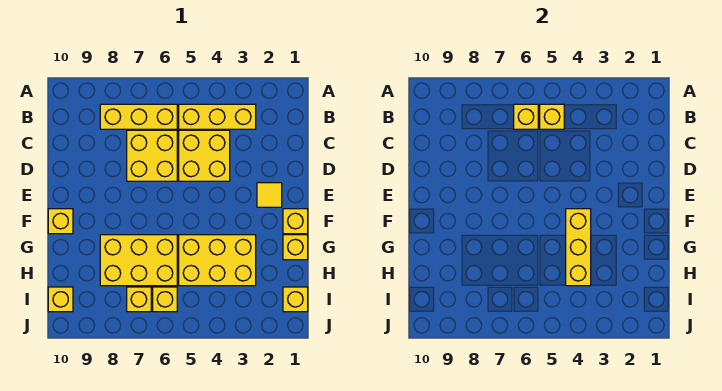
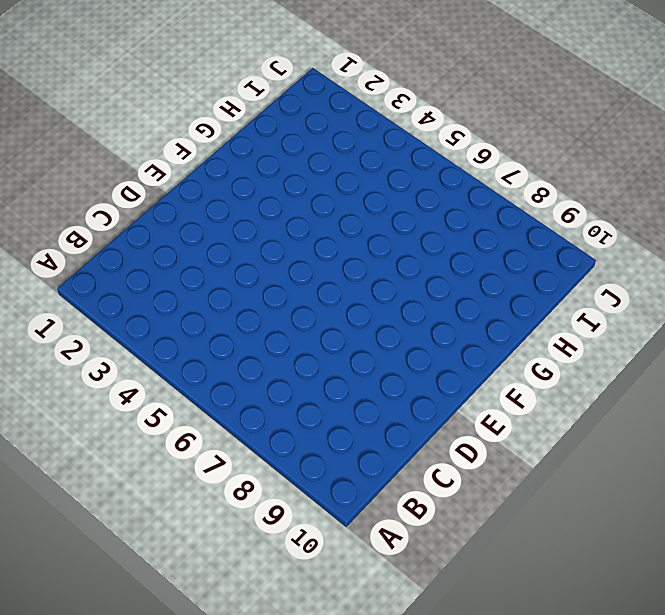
none -> yellow 1x3 brick [179,104,256,129]
none -> yellow 1x3 brick [100,104,177,129]
none -> yellow 2x2 brick [179,130,230,181]

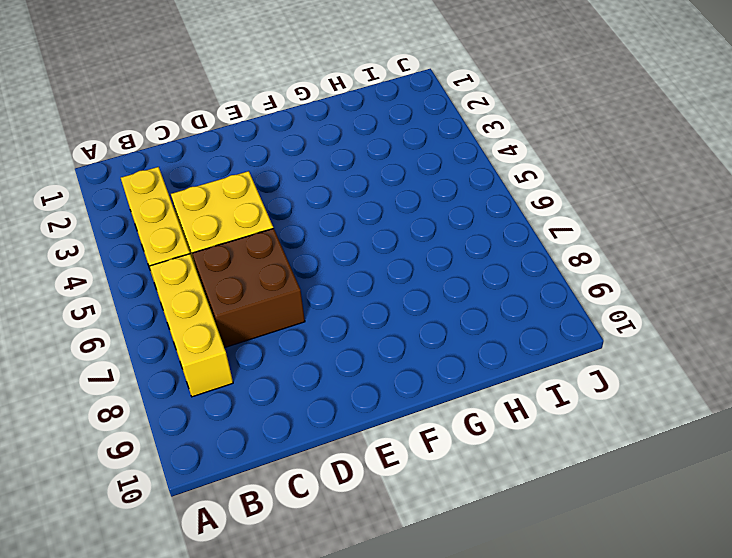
brown 2x2 brick [192,228,305,348] -> yellow 2x2 brick [127,130,177,181]
none -> yellow 1x1 tile [257,183,282,207]
none -> yellow 1x1 brick [283,209,308,234]
none -> yellow 1x1 brick [48,209,73,234]

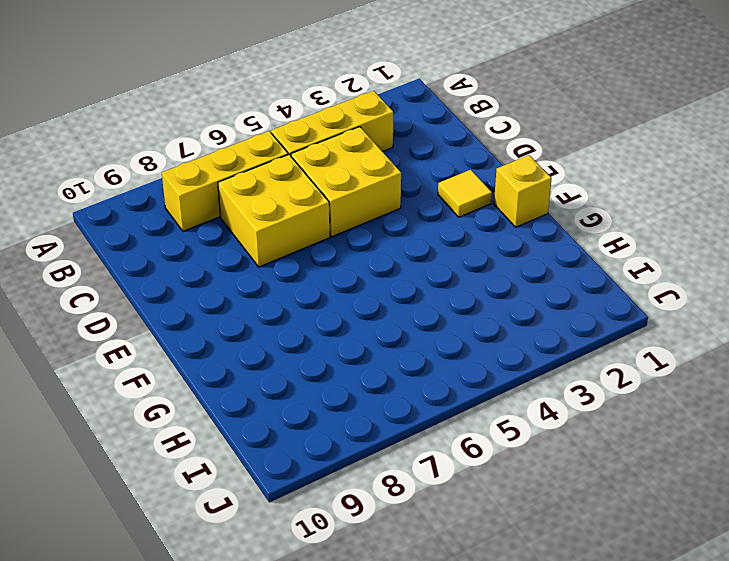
none -> yellow 1x1 brick [48,209,73,234]
none -> yellow 1x1 brick [283,235,308,260]
none -> yellow 2x3 brick [179,235,256,286]

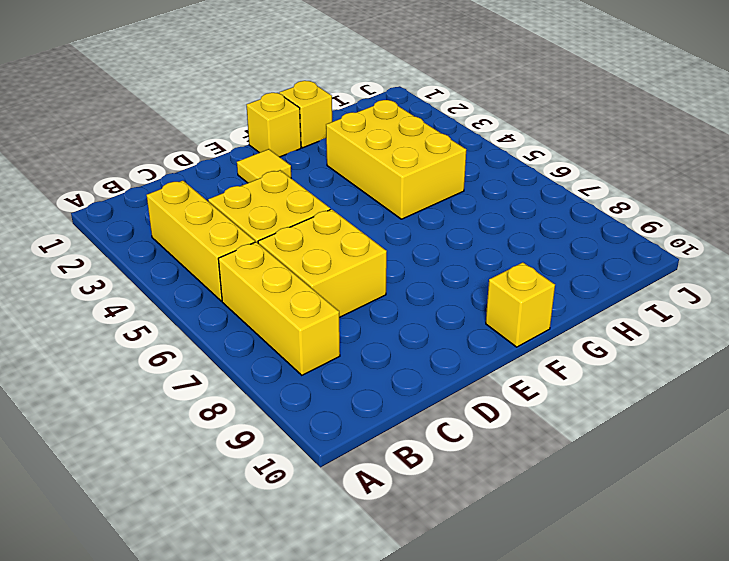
none -> yellow 2x3 brick [100,235,177,286]
none -> yellow 1x1 brick [283,287,308,312]
none -> yellow 1x1 brick [153,287,177,312]

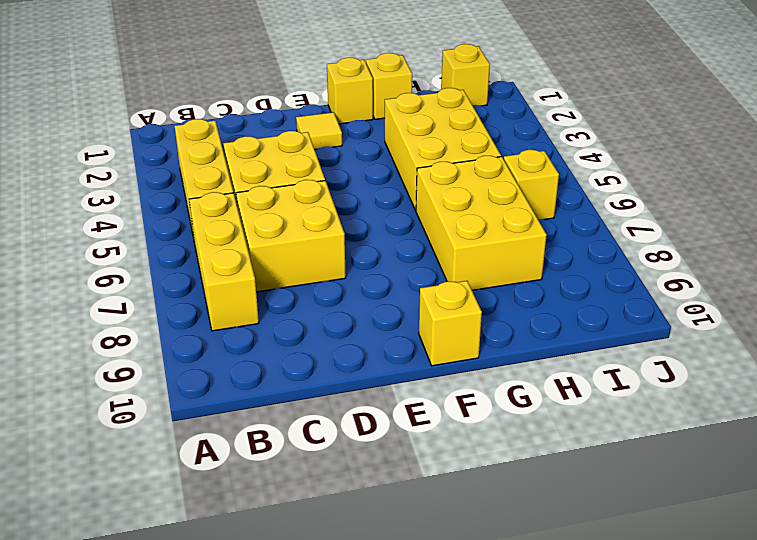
none -> yellow 1x1 brick [127,287,151,312]
none -> yellow 1x1 brick [48,287,73,312]
none -> yellow 1x1 brick [540,104,564,129]

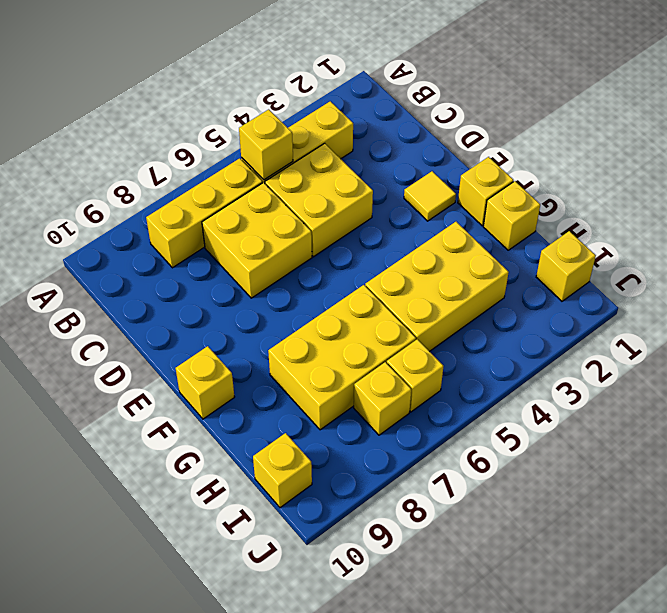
none -> yellow 1x1 brick [514,104,538,129]
none -> yellow 1x3 brick [566,209,591,286]

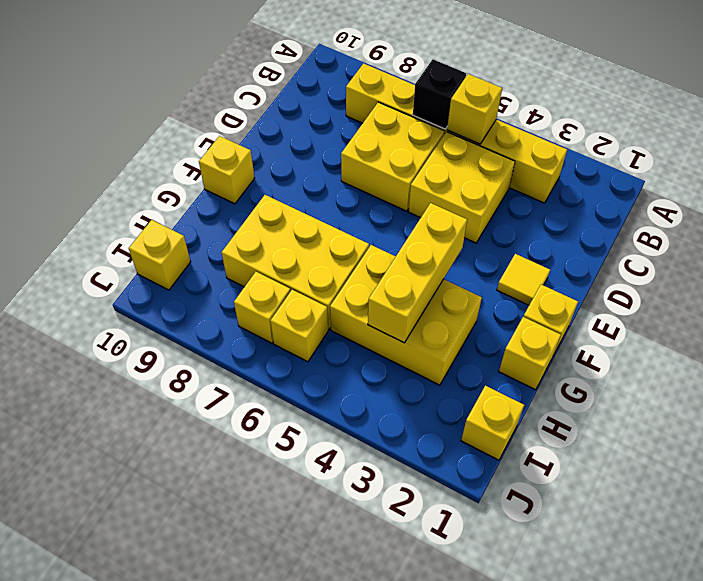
black 1x1 brick [413,60,466,129] -> yellow 1x1 brick [514,104,538,129]

